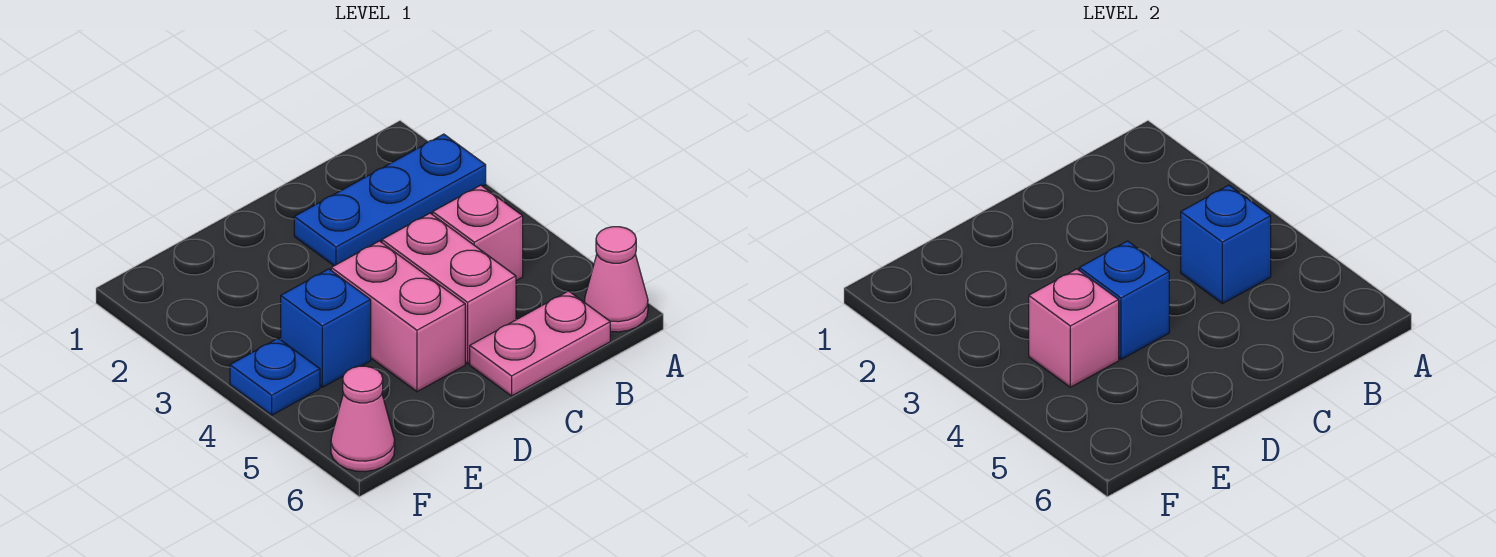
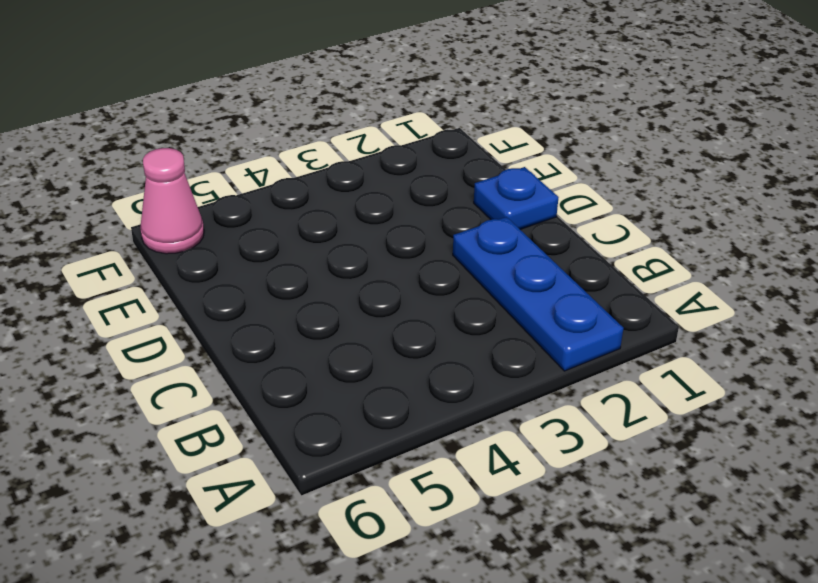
blue 1x1 plate [474,167,559,229] -> blue 1x1 plate moved to [230,338,320,415]
none -> pink 1x1 cone [584,227,648,332]
none -> pink 1x1 brick [432,185,523,281]
none -> pink 1x2 plate [470,291,610,396]

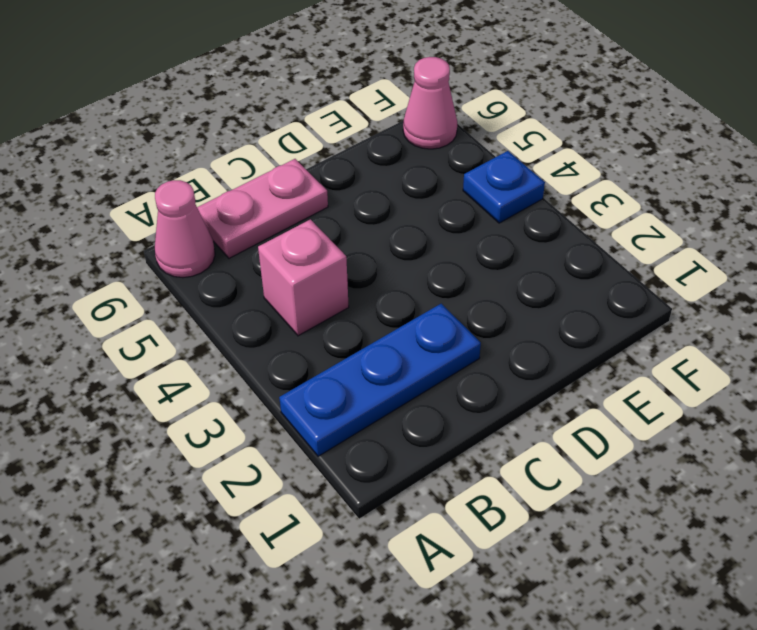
none -> pink 1x2 brick [382,213,516,364]
none -> pink 1x2 brick [331,241,465,392]
none -> blue 1x1 brick [280,269,371,387]

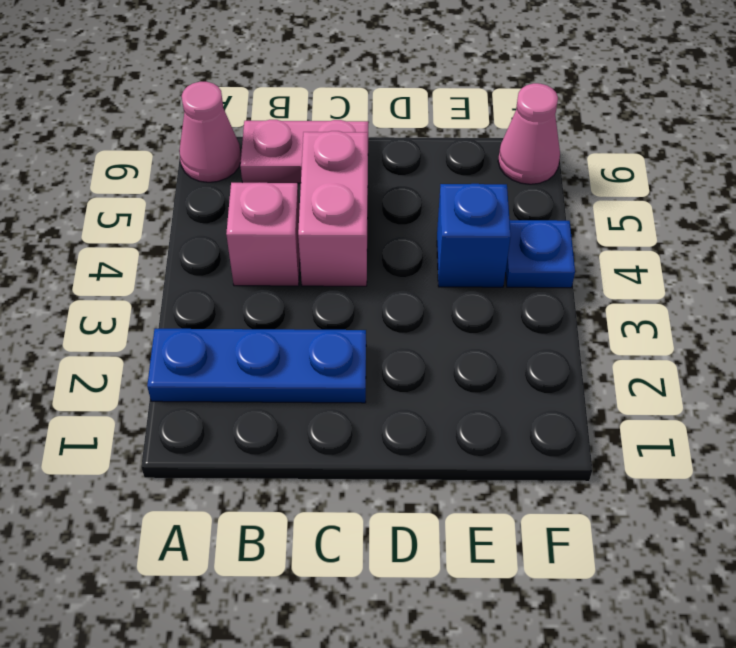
none -> pink 1x2 brick [331,241,465,392]
none -> blue 1x1 brick [1181,185,1271,304]
none -> blue 1x1 brick [1079,241,1169,359]

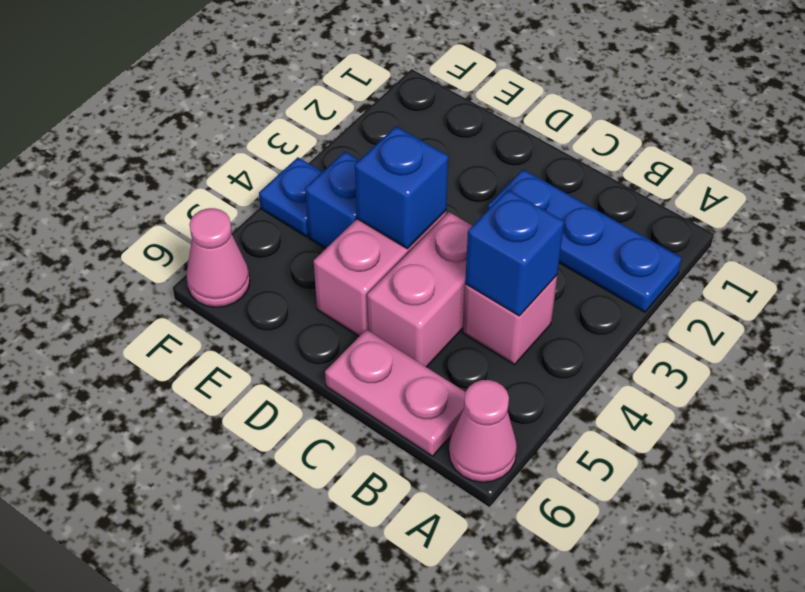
none -> pink 1x1 brick [1029,269,1119,387]

